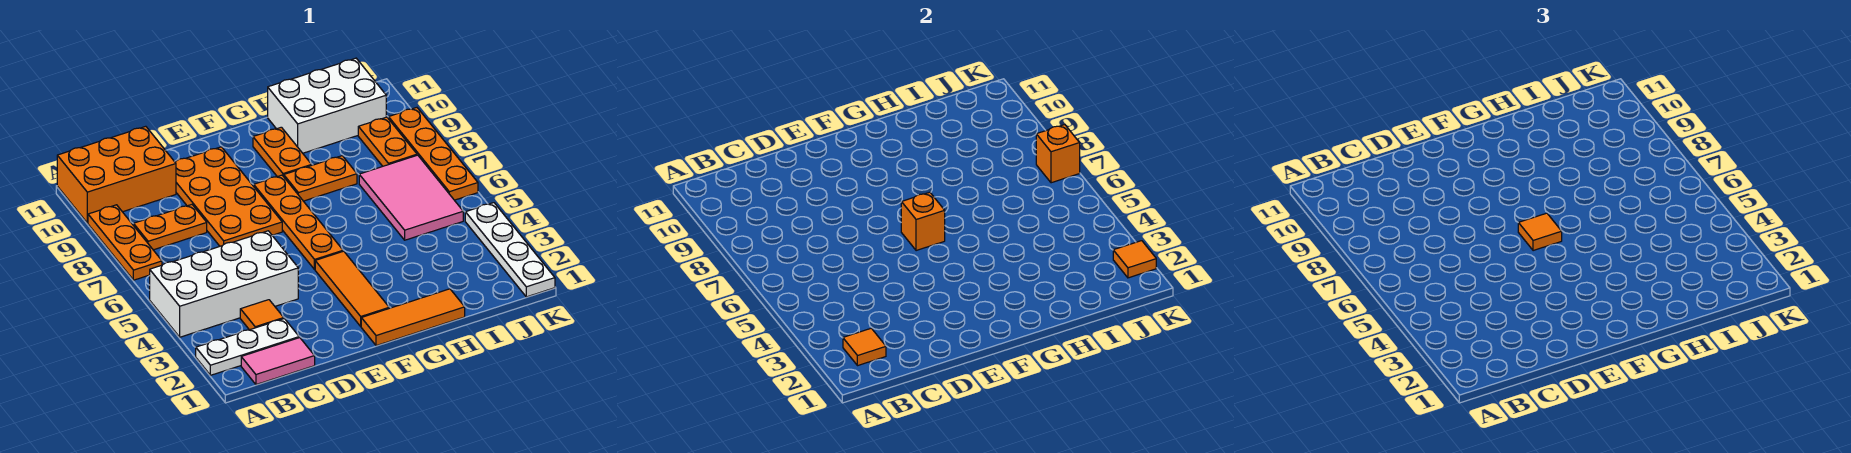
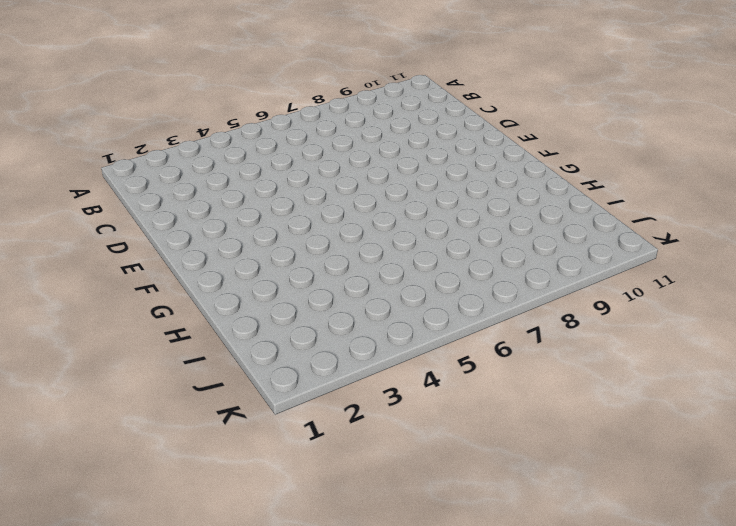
none -> white 1x3 plate [196,319,299,375]
none -> white 2x4 brick [150,231,298,337]
none -> orange 1x3 plate [88,205,162,280]

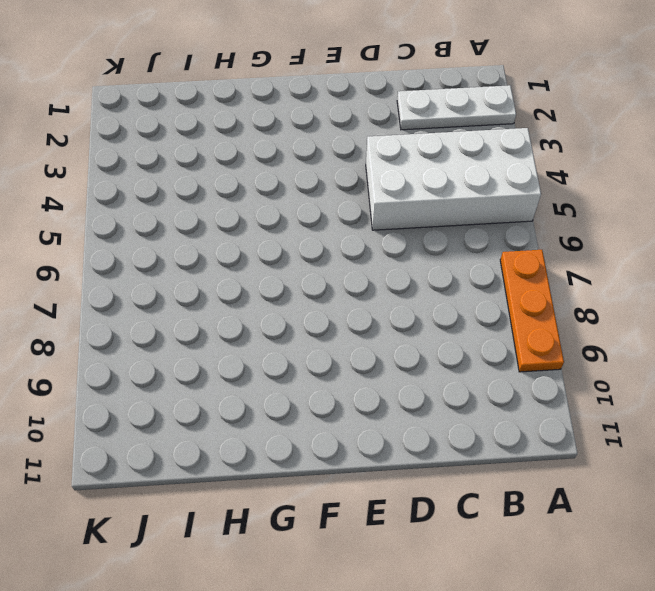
none -> orange 2x3 brick [57,126,176,223]
none -> pink 1x2 tile [241,338,315,385]
none -> orange 1x2 plate [134,205,207,250]

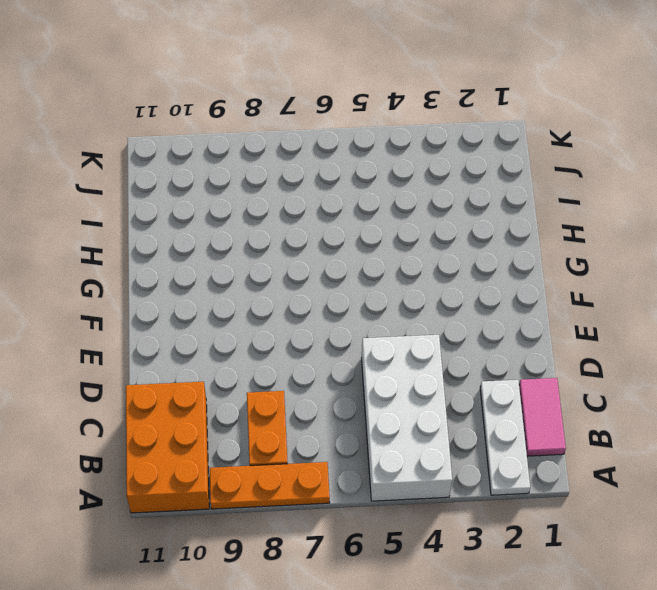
none -> orange 1x1 tile [240,300,284,330]
none -> orange 2x4 plate [175,147,282,246]
none -> orange 1x3 tile [361,289,465,346]

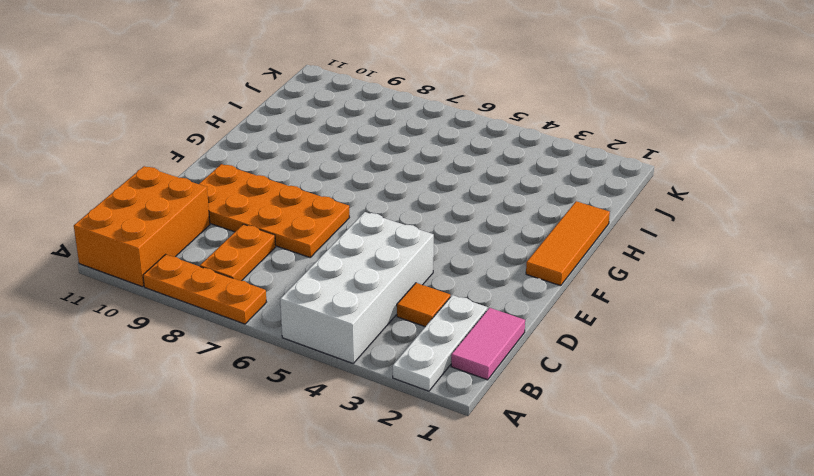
none -> orange 1x3 tile [315,251,389,326]
none -> orange 1x4 plate [254,175,343,270]
none -> orange 1x2 plate [284,156,357,201]

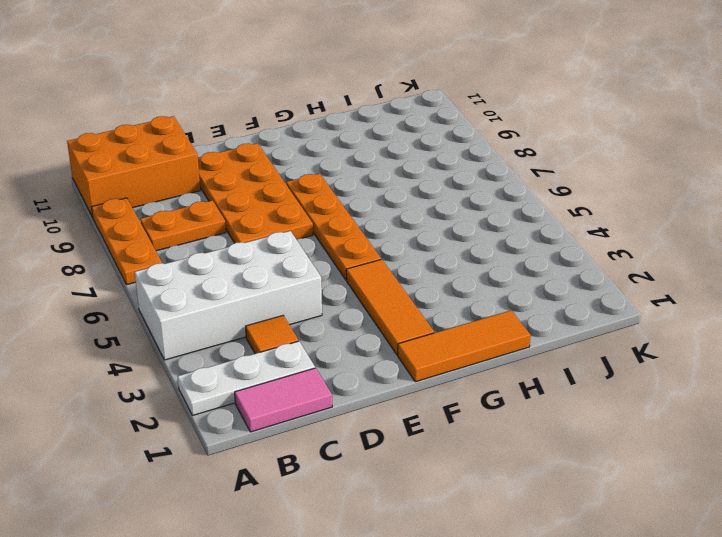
none -> orange 1x2 plate [284,156,357,201]
none -> orange 1x2 plate [253,127,312,177]
none -> white 2x3 brick [268,58,386,153]

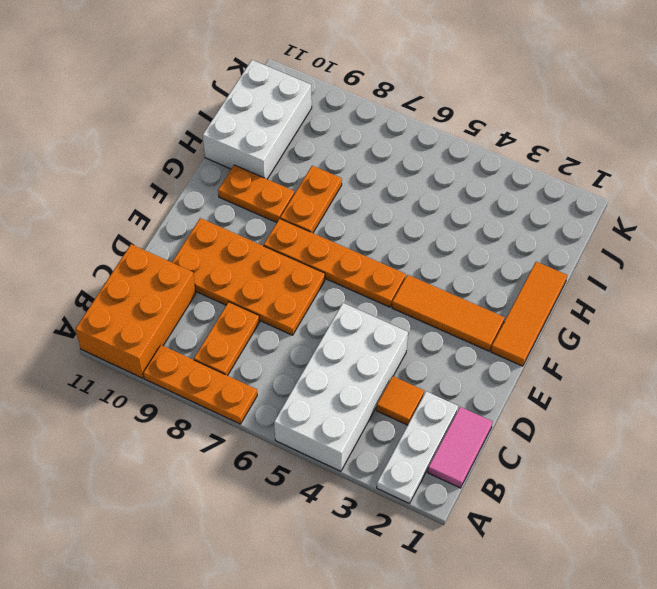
none -> pink 2x3 tile [359,155,463,240]
none -> orange 1x2 plate [358,117,417,166]
none -> white 1x4 plate [465,203,555,297]

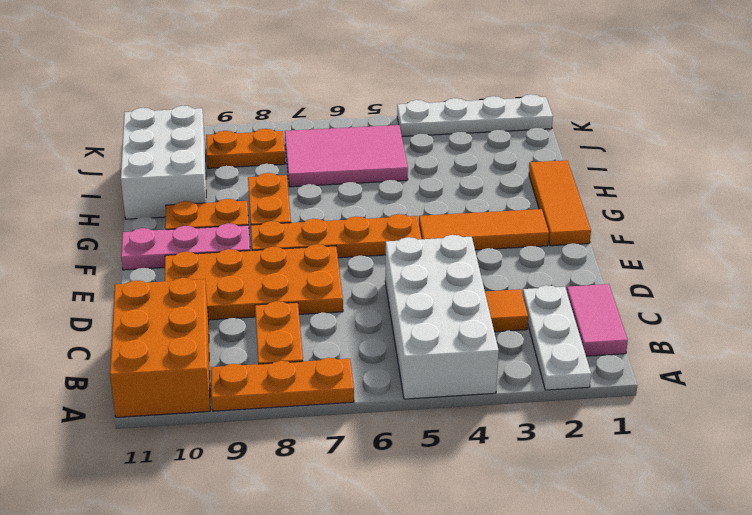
pink 1x3 plate [121,223,250,270] -> none
none -> orange 1x4 plate [389,108,478,200]
none -> orange 1x1 tile [843,328,886,366]
none -> orange 1x1 brick [901,192,945,251]

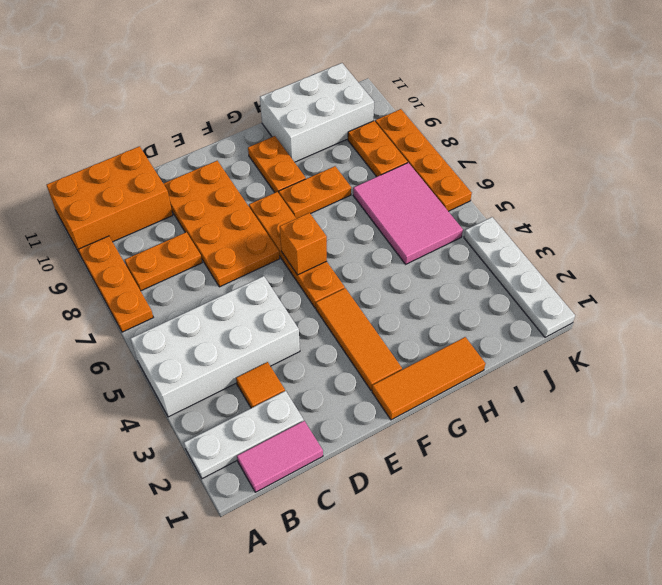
none -> orange 1x1 tile [843,328,886,366]
none -> orange 1x1 tile [1113,241,1156,278]
none -> orange 1x1 brick [1036,125,1080,183]

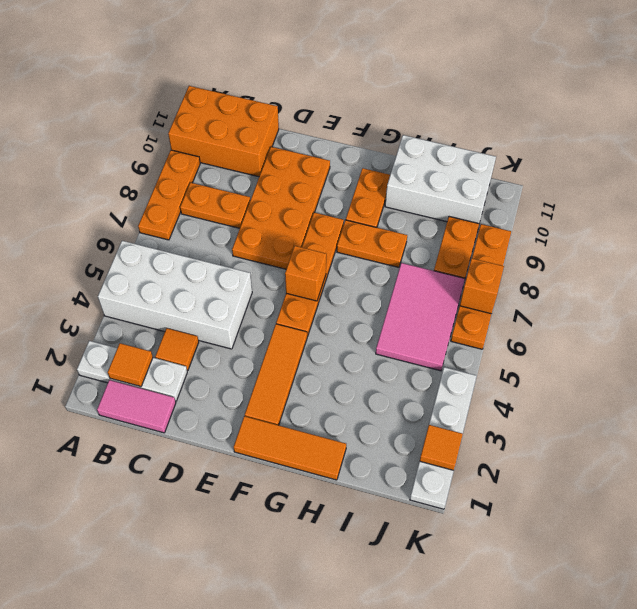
none -> orange 1x1 tile [1518,213,1562,251]

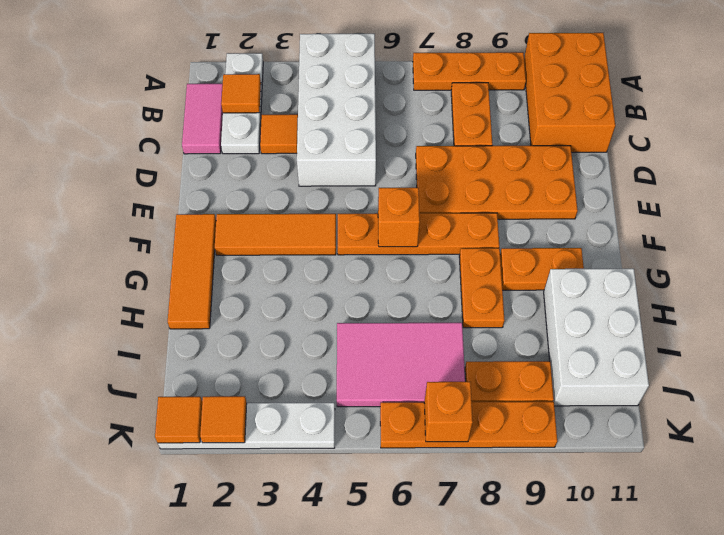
orange 1x1 tile [155,397,202,443] -> orange 1x1 tile moved to [1518,213,1562,251]

